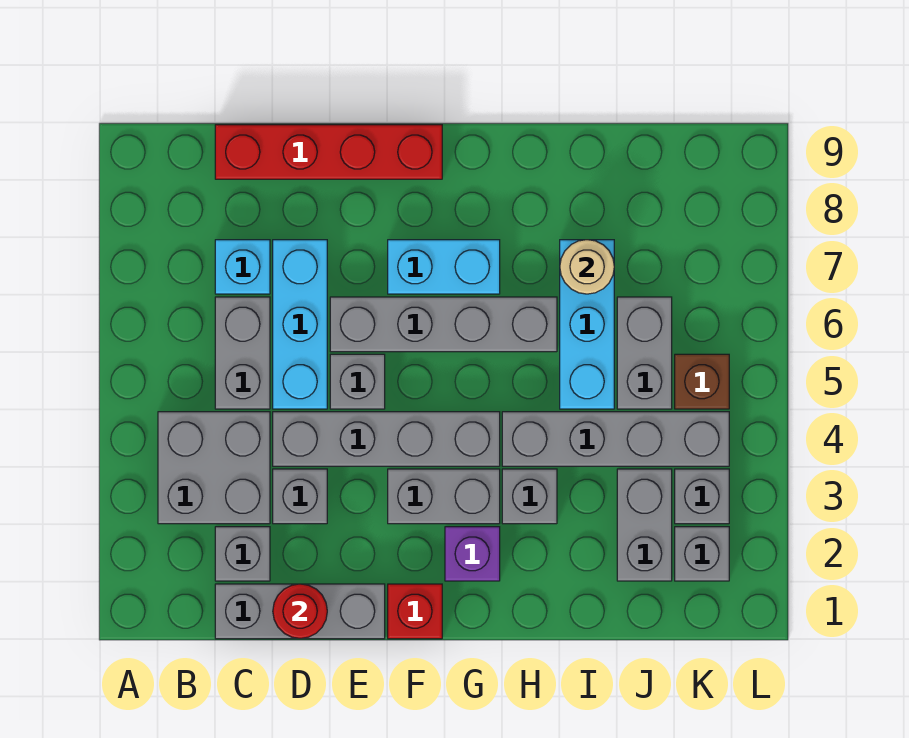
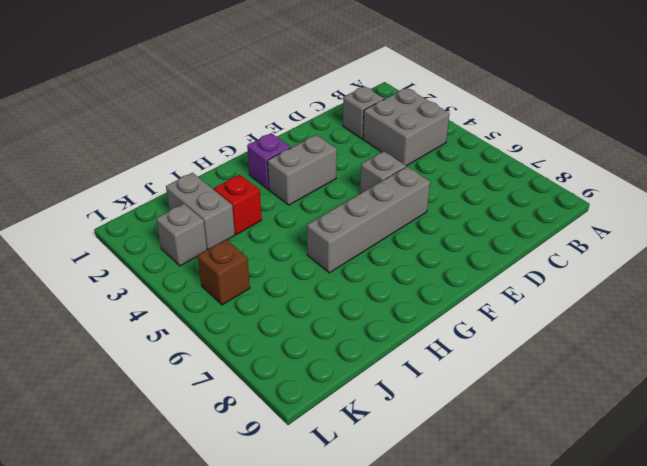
red 1x1 brick [214,175,262,234] -> red 1x1 brick moved to [388,584,442,639]
none -> grey 1x3 brick [215,584,385,639]
none -> grey 1x2 brick [215,297,270,409]
none -> cyan 1x1 brick [215,240,270,294]

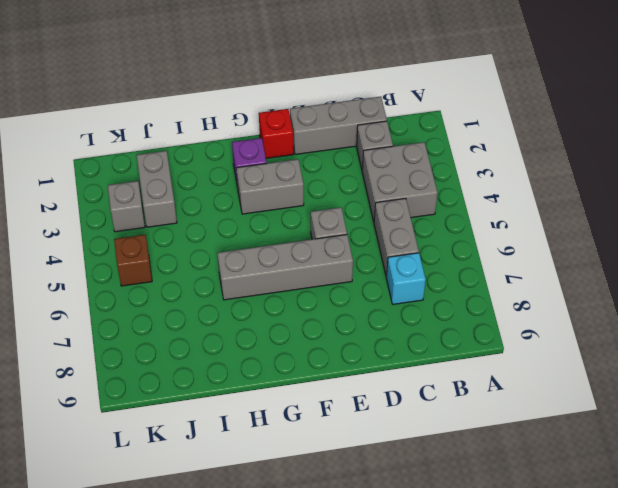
none -> red 1x4 brick [215,125,442,179]
none -> grey 1x1 brick [273,469,327,524]
none -> grey 1x4 brick [273,412,500,466]

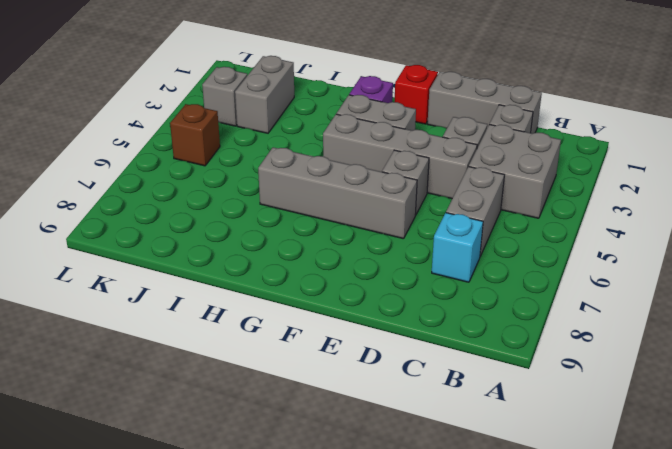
none -> red 1x4 brick [215,125,442,179]
none -> cyan 1x3 brick [273,240,327,409]
none -> cyan 1x2 brick [388,240,500,294]

